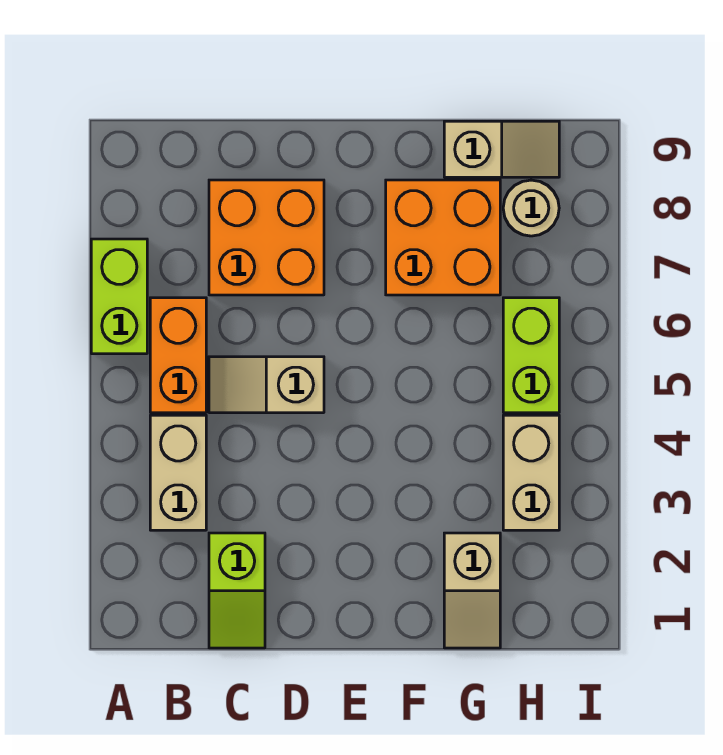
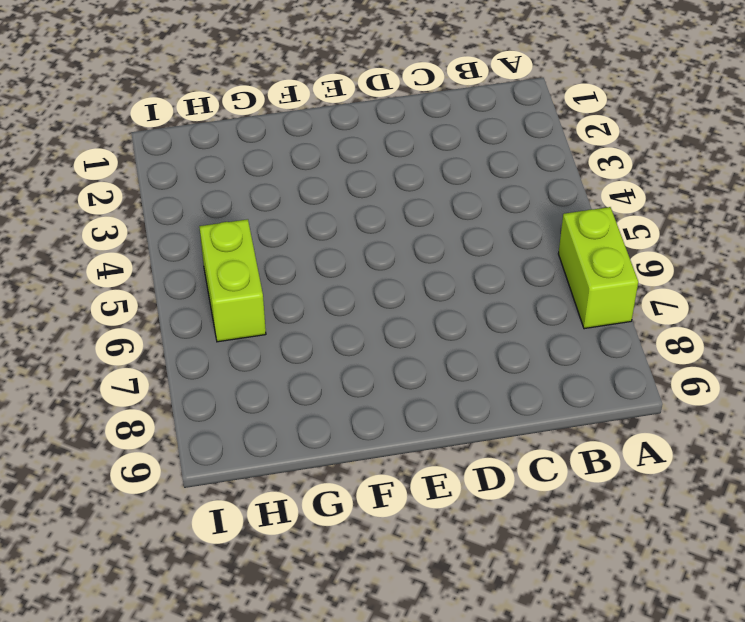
none -> tan 1x2 brick [150,415,206,530]
none -> orange 1x2 brick [150,298,206,413]
none -> lime 1x2 slope [209,533,265,648]

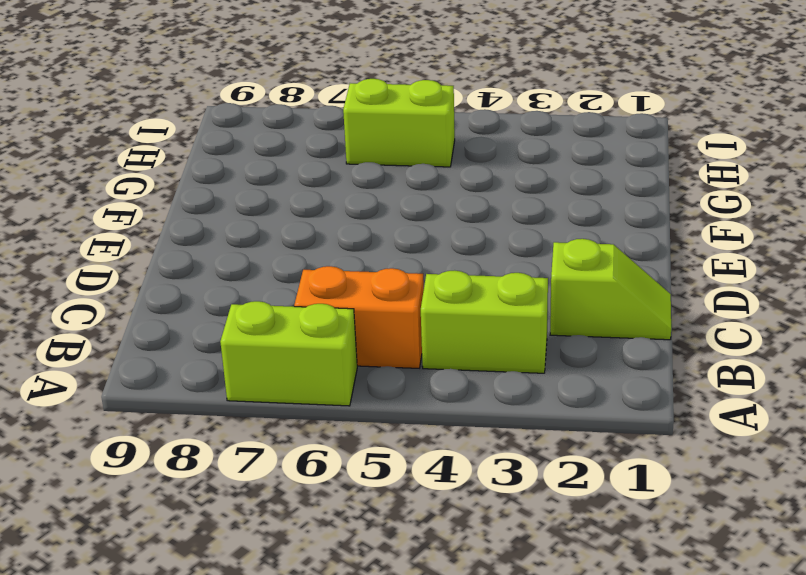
lime 1x2 brick [421,270,548,373] -> tan 1x2 brick [150,415,206,530]
none -> tan 1x2 slope [209,357,324,413]
none -> orange 2x2 brick [209,180,324,295]
none -> orange 2x2 brick [386,180,500,295]

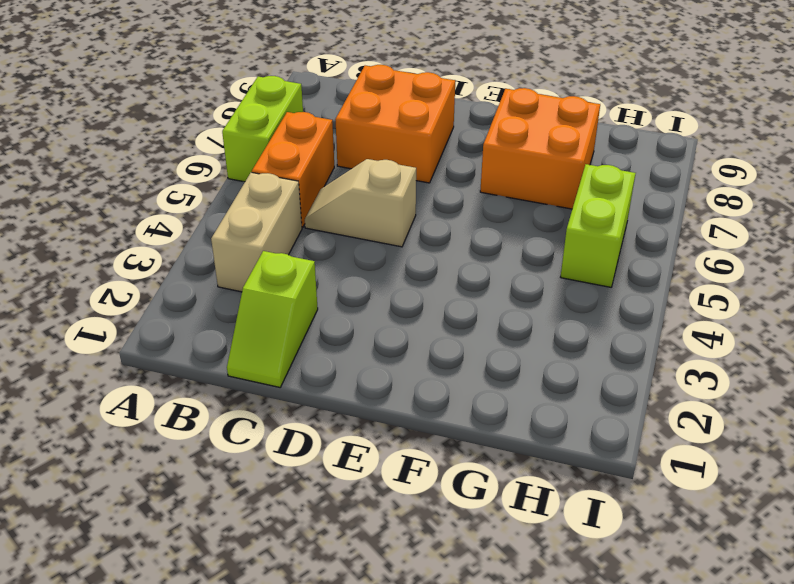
none -> tan 1x2 slope [444,533,500,648]
none -> tan 1x2 slope [444,121,559,177]
none -> tan 1x2 brick [503,415,559,530]

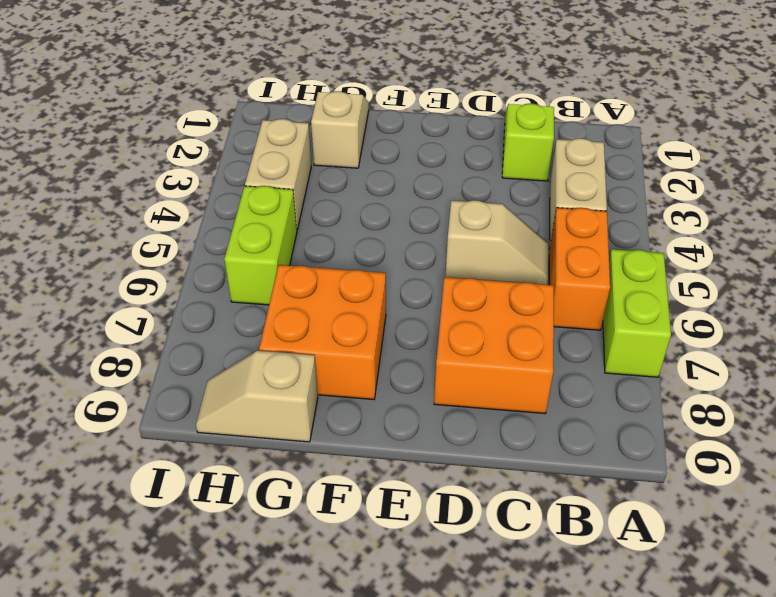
none -> tan 1x1 round brick [503,180,559,236]

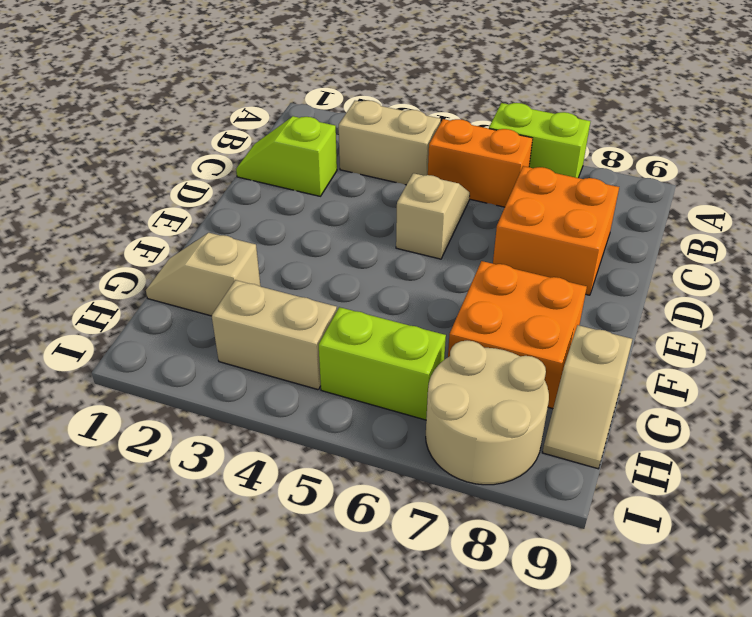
tan 2x2 round brick [426,340,549,485] -> tan 1x1 round brick [503,180,559,236]

